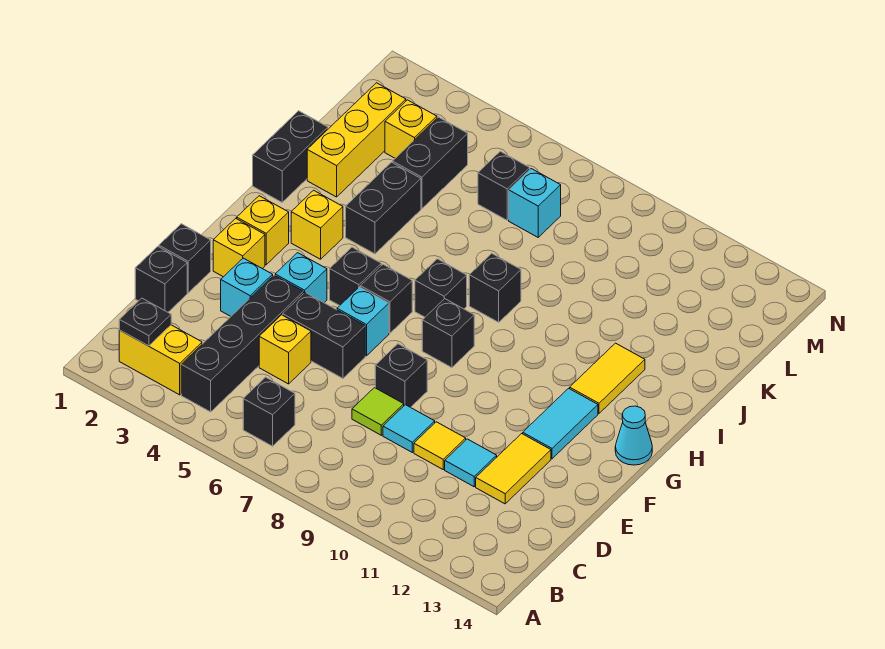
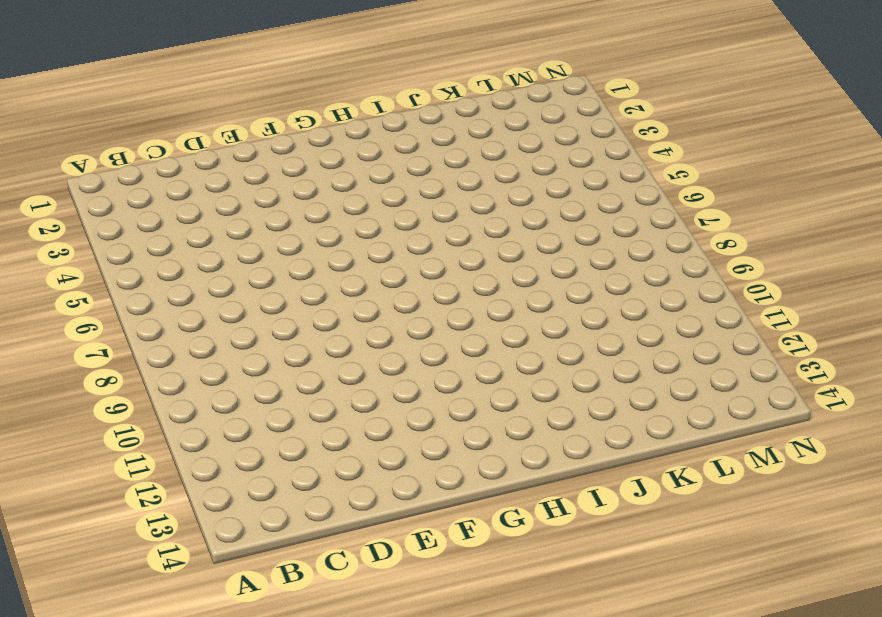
none -> yellow 1x2 brick [119,325,202,395]
none -> black 1x4 brick [181,275,304,412]
none -> black 1x1 brick [243,377,295,446]
none -> black 1x1 brick [135,247,187,312]

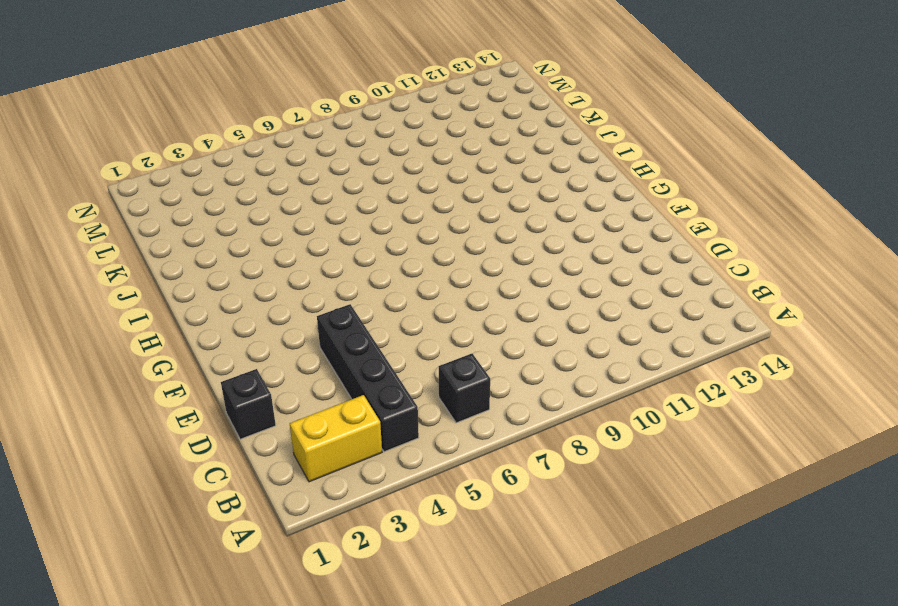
none -> yellow 1x1 brick [259,315,311,384]
none -> lime 1x1 tile [352,388,404,435]
none -> cyan 1x1 tile [383,405,435,452]
none -> yellow 1x1 tile [414,422,466,469]

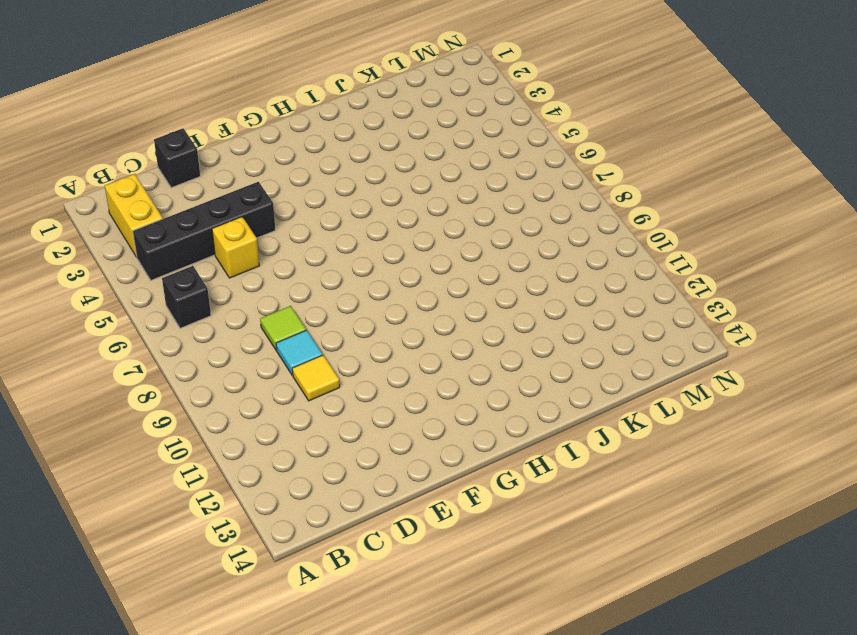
none -> cyan 1x1 tile [445,439,497,487]
none -> yellow 1x2 tile [476,434,551,504]
none -> black 1x1 brick [159,224,211,293]
none -> cyan 1x1 brick [221,258,273,316]

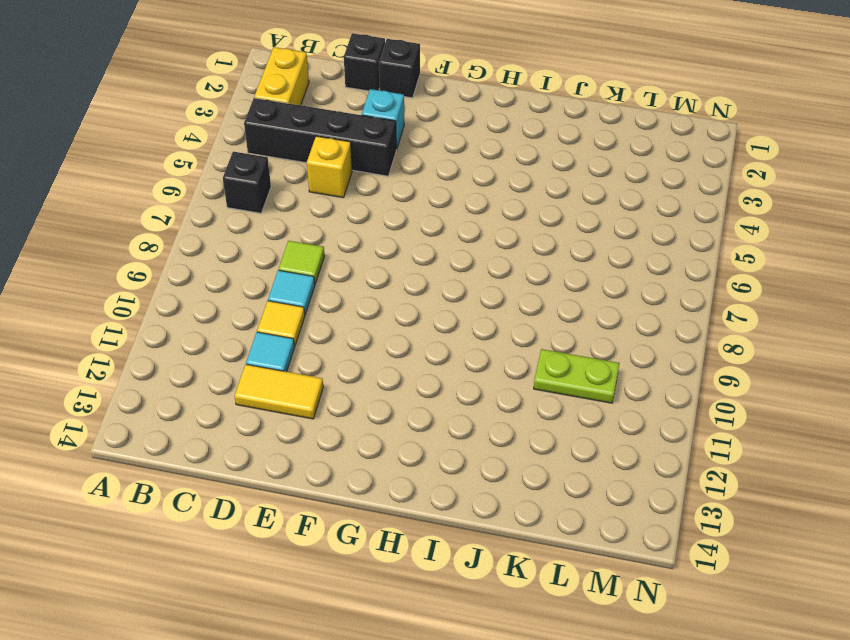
lime 1x2 plate [534,349,620,403] -> none
none -> black 1x2 brick [283,293,365,378]
none -> black 1x1 brick [375,344,427,407]
none -> yellow 1x1 brick [213,218,265,277]
none -> cyan 1x1 brick [275,253,327,303]

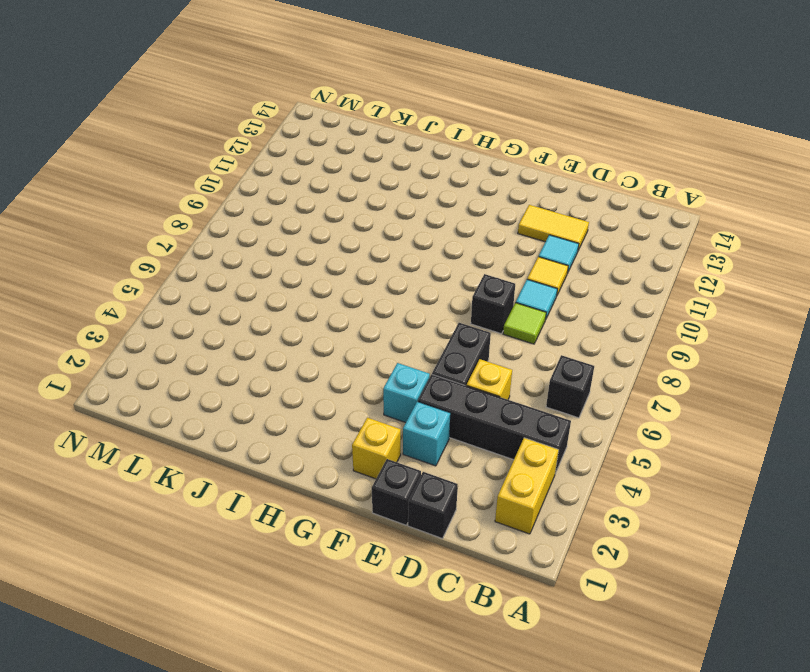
none -> cyan 1x1 brick [337,287,389,356]
none -> cyan 1x2 tile [523,388,598,459]
none -> yellow 1x1 brick [237,196,289,265]
none -> black 1x1 brick [330,247,381,306]

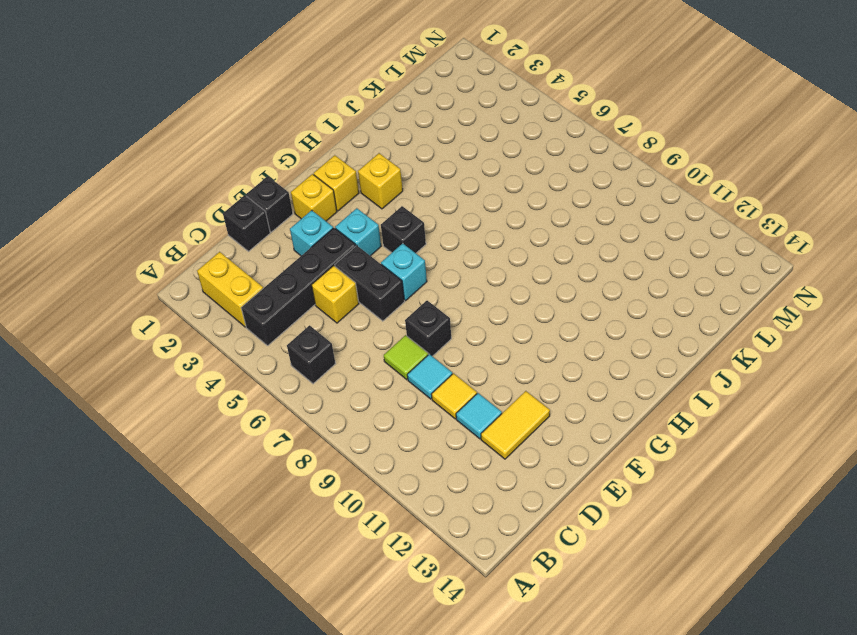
none -> cyan 1x2 tile [523,388,598,459]
none -> black 1x1 brick [361,265,412,333]
none -> black 1x1 brick [422,299,474,368]
none -> cyan 1x1 cone [615,406,652,465]

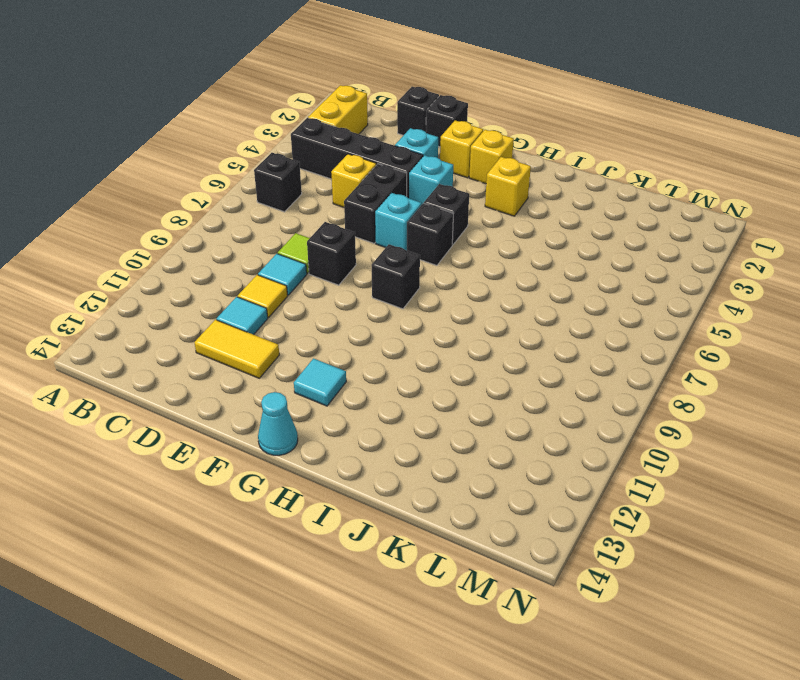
cyan 1x1 tile [294,358,346,406] -> cyan 1x2 tile [523,388,598,459]
none -> black 1x1 brick [415,259,467,317]
none -> yellow 1x2 tile [570,343,645,413]
none -> black 1x2 brick [253,111,328,202]
none -> black 1x2 brick [346,162,421,254]

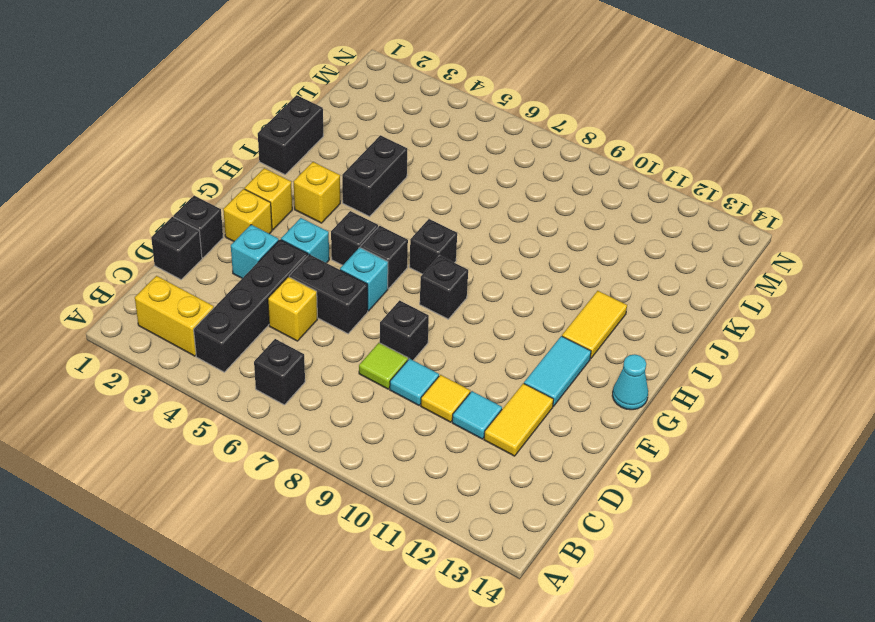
none -> black 1x1 brick [469,253,521,322]
none -> yellow 1x3 brick [307,83,406,197]
none -> black 1x2 brick [393,117,468,209]
none -> yellow 1x1 brick [385,100,437,158]

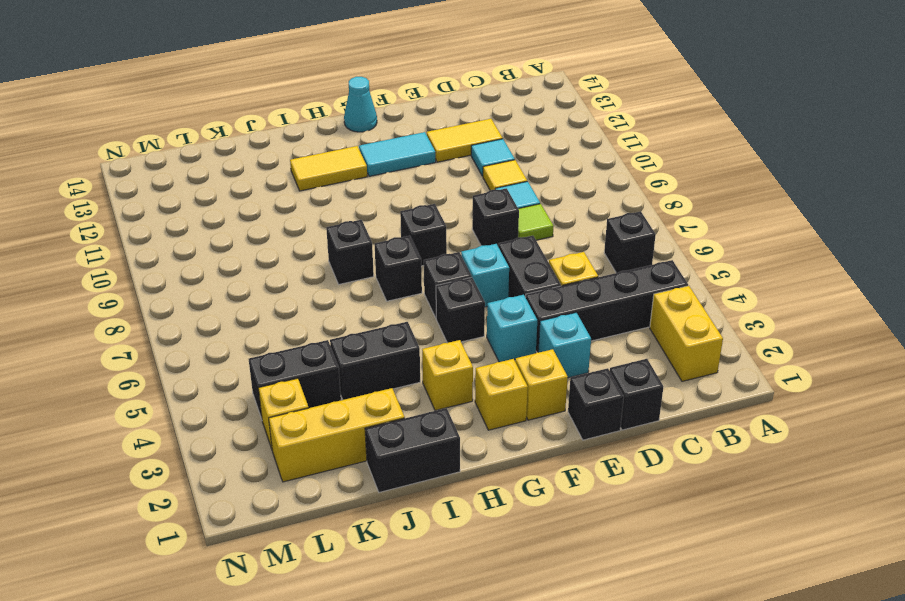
none -> black 1x1 brick [478,151,530,220]
none -> cyan 1x1 brick [509,169,561,237]
none -> black 1x1 plate [119,298,171,346]

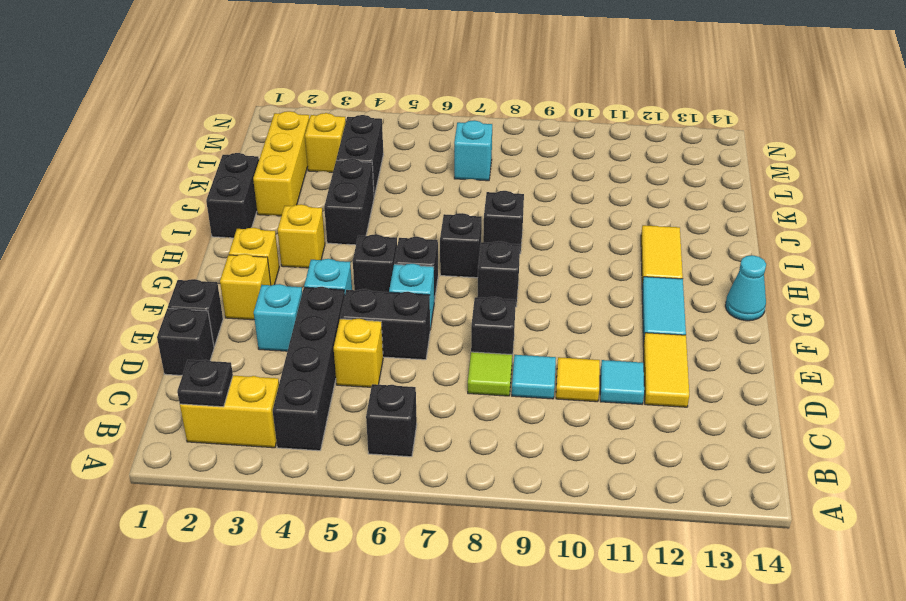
none -> black 1x1 brick [478,151,530,220]

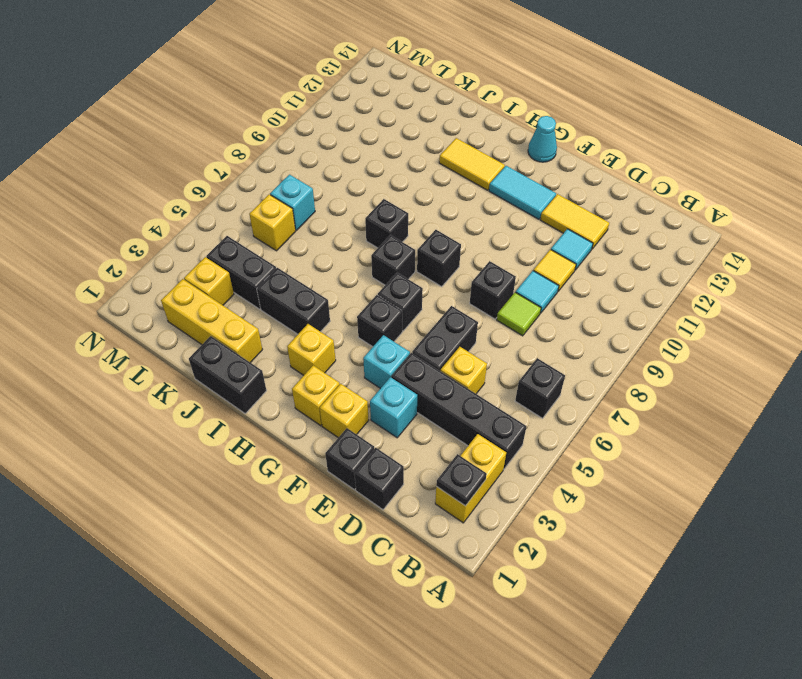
yellow 1x1 brick [249,195,296,251] -> black 1x1 brick [478,151,530,220]
none -> cyan 1x1 brick [337,287,389,356]

